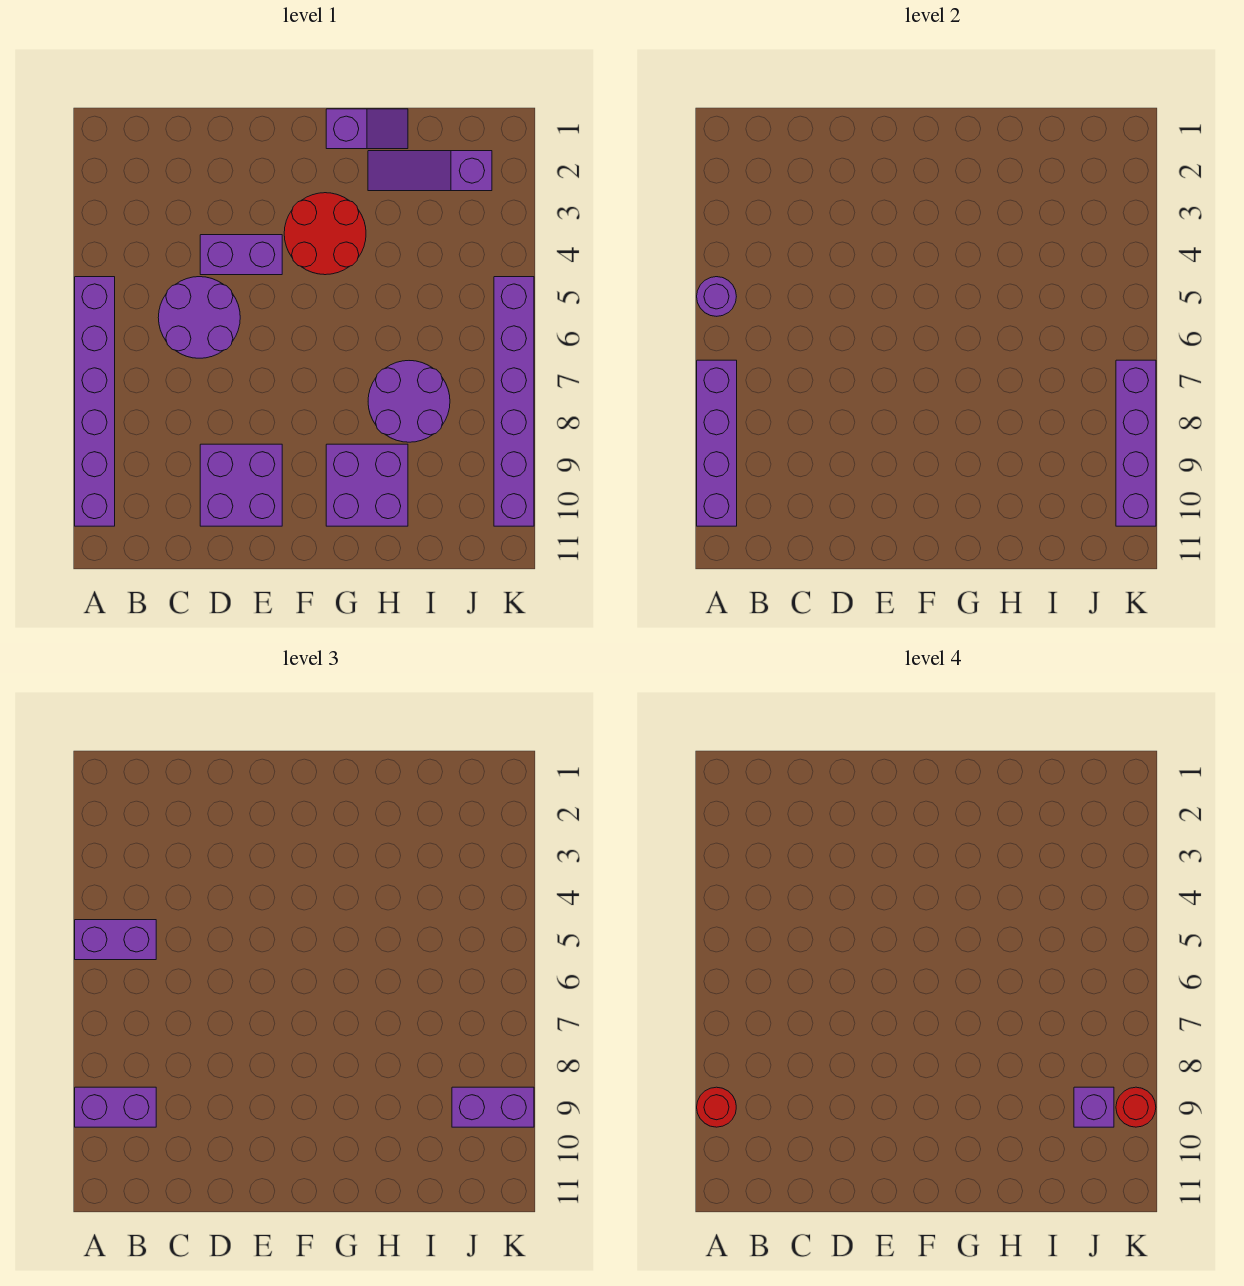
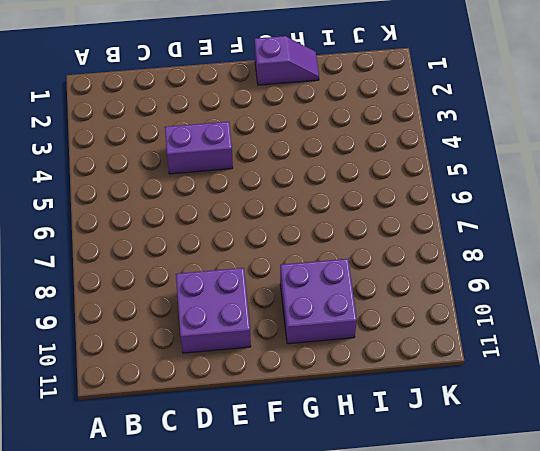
none -> purple 1x6 brick [75,277,115,526]
none -> purple 2x2 round brick [158,277,240,358]
none -> red 2x2 round brick [284,193,366,275]

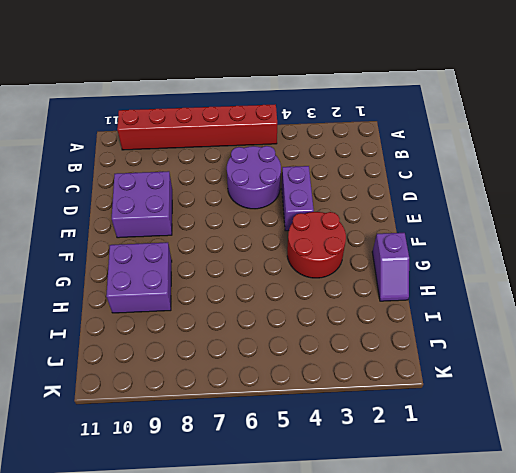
red 1x6 brick [117,104,277,150] -> purple 1x6 brick [75,277,115,526]
none -> purple 1x3 slope [368,151,492,191]
none -> purple 2x2 round brick [368,361,450,442]
none -> purple 1x6 brick [494,277,534,526]

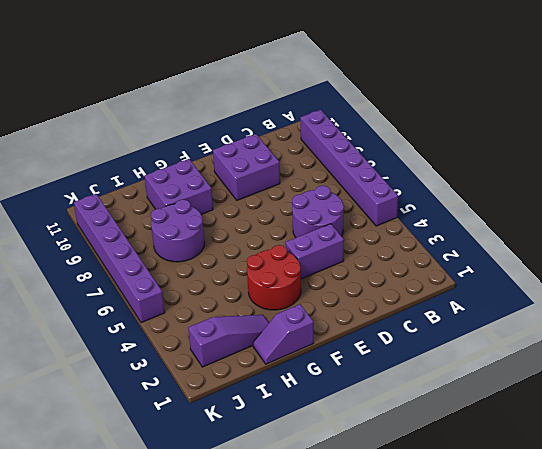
none -> purple 1x1 round brick [697,277,736,316]
none -> purple 1x4 brick [697,360,737,526]
none -> purple 1x4 brick [1116,360,1156,526]

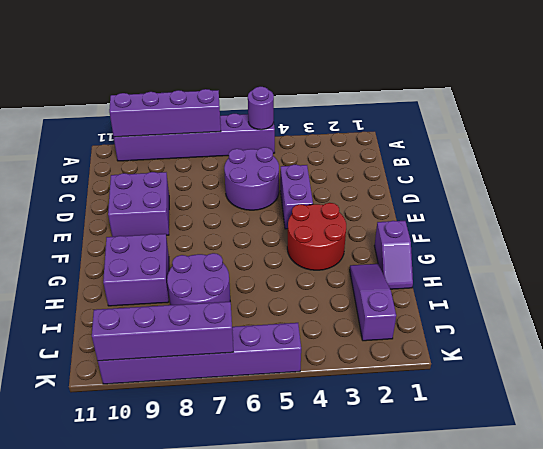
none -> purple 1x2 brick [75,920,156,960]
none -> purple 1x2 brick [75,1087,156,1127]
none -> purple 1x2 brick [452,1087,534,1127]

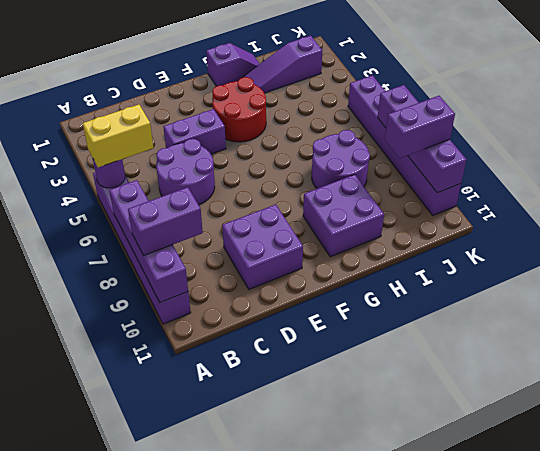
yellow 1x2 brick [83,104,153,167] -> purple 1x2 brick [75,920,156,960]
none -> red 1x1 round brick [697,1087,736,1127]
none -> purple 1x1 brick [1074,1087,1114,1127]
none -> red 1x1 round brick [1116,1087,1156,1127]

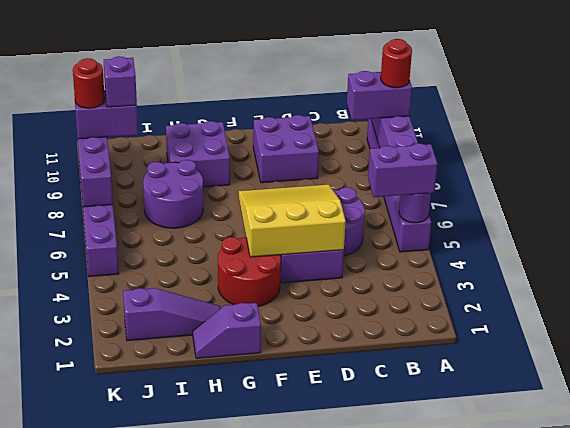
yellow 3x3 slope [239,184,346,257] -> none

